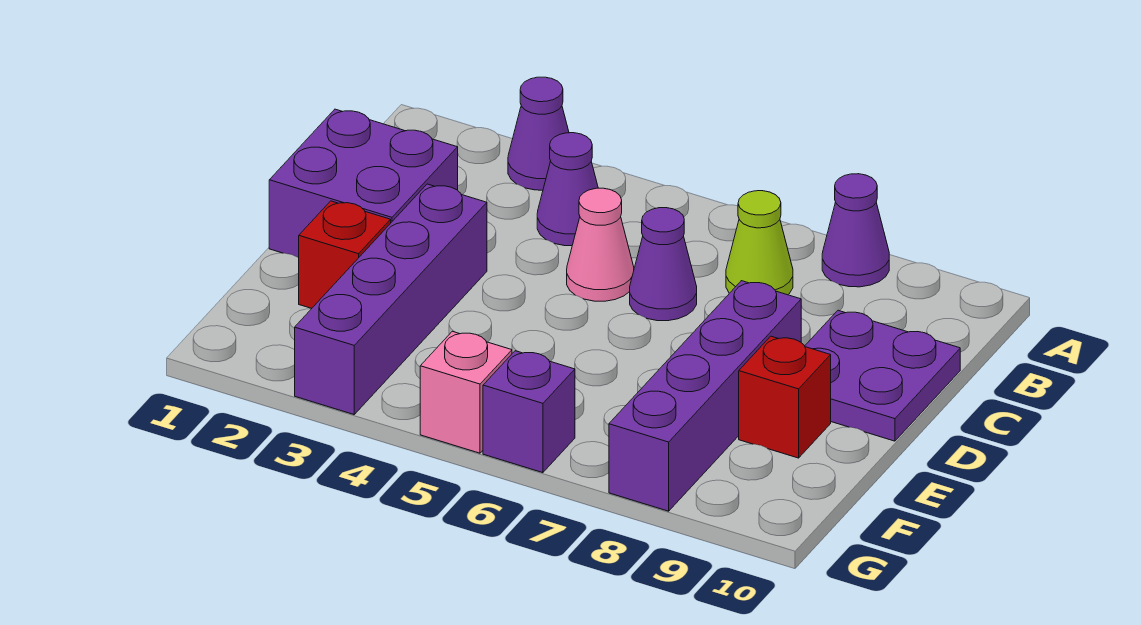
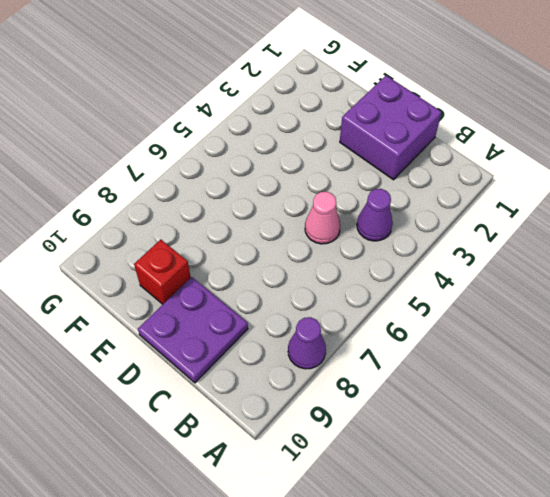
none -> purple 1x1 cone [508,77,569,190]
none -> lime 1x1 cone [726,191,793,295]
none -> purple 1x1 cone [630,208,697,321]

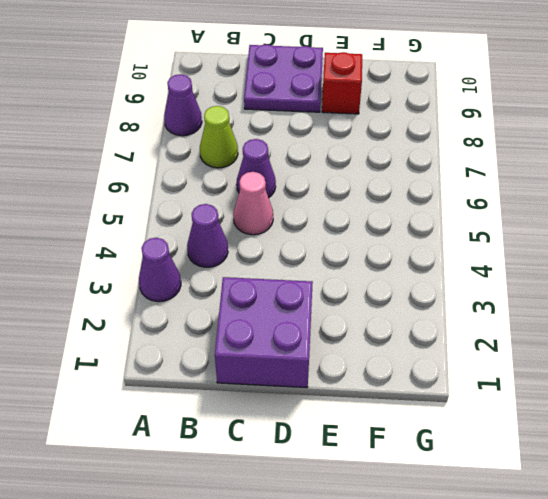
none -> purple 1x4 brick [295,184,487,414]
none -> purple 1x4 brick [609,281,801,511]
none -> red 1x1 brick [299,201,391,308]

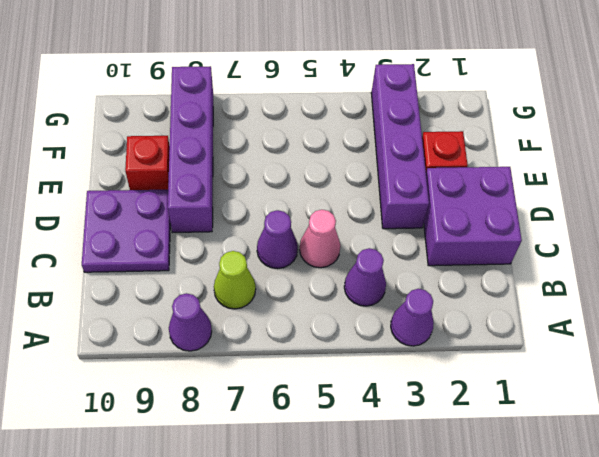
none -> pink 1x1 brick [420,331,512,453]
none -> purple 1x1 brick [483,351,575,473]

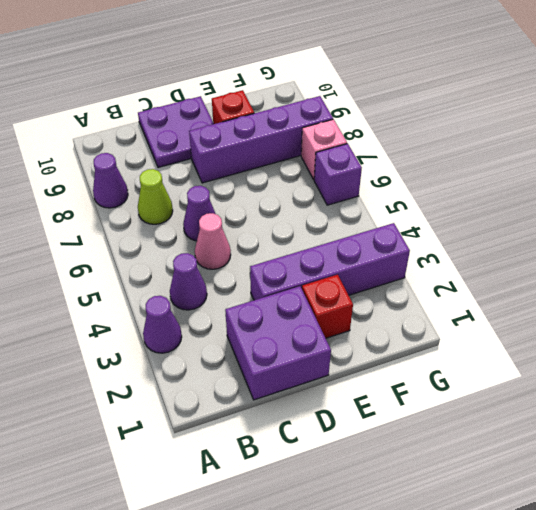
pink 1x1 brick [301,119,347,180] -> pink 1x1 brick moved to [420,331,512,453]

